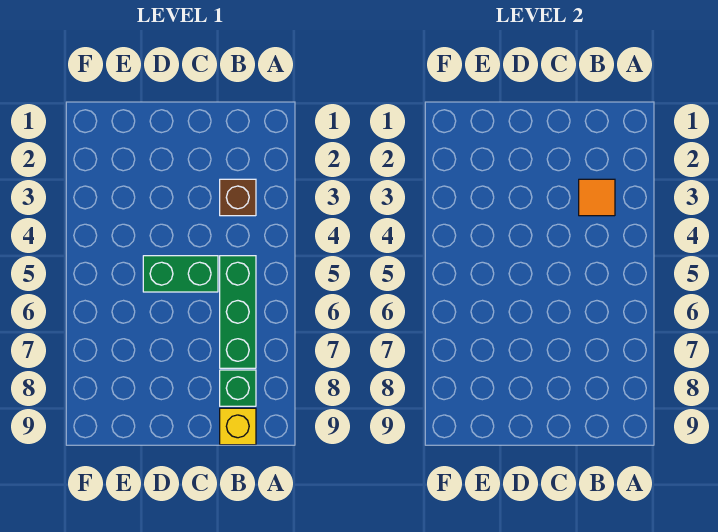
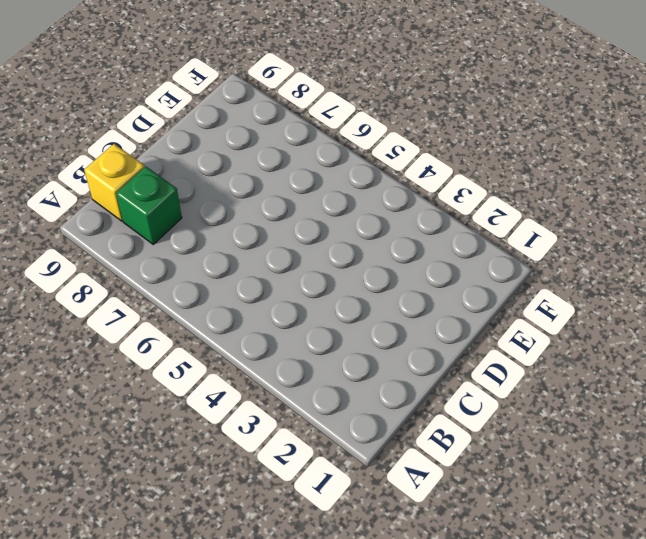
none -> brown 1x1 brick [220,179,256,216]
none -> green 1x3 brick [220,256,256,368]

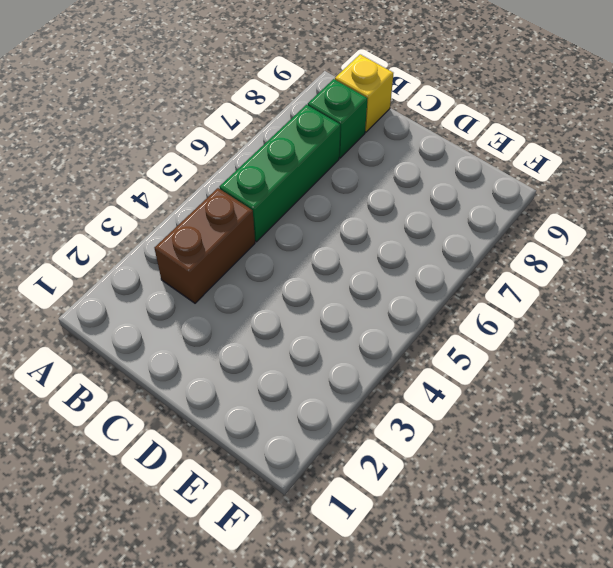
brown 1x2 brick [154,188,255,303] -> brown 1x1 brick [220,179,256,216]
none -> green 1x2 brick [143,256,218,292]
none -> orange 1x1 tile [579,179,615,216]

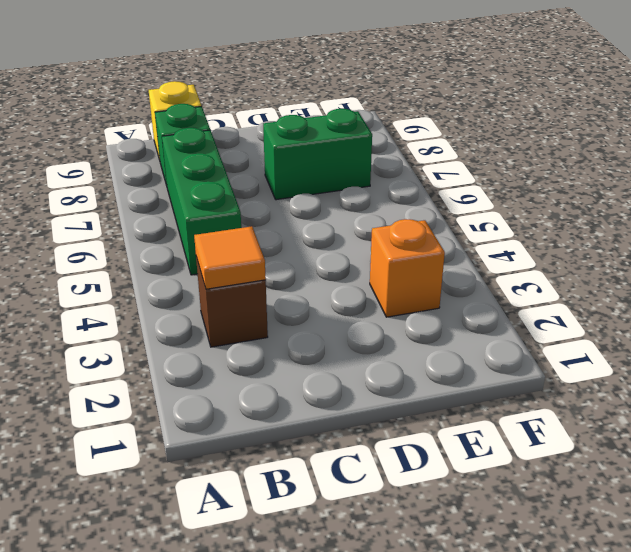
green 1x2 brick [263,109,372,200] -> green 1x2 brick moved to [143,256,218,292]
orange 1x1 brick [370,219,445,317] -> none

